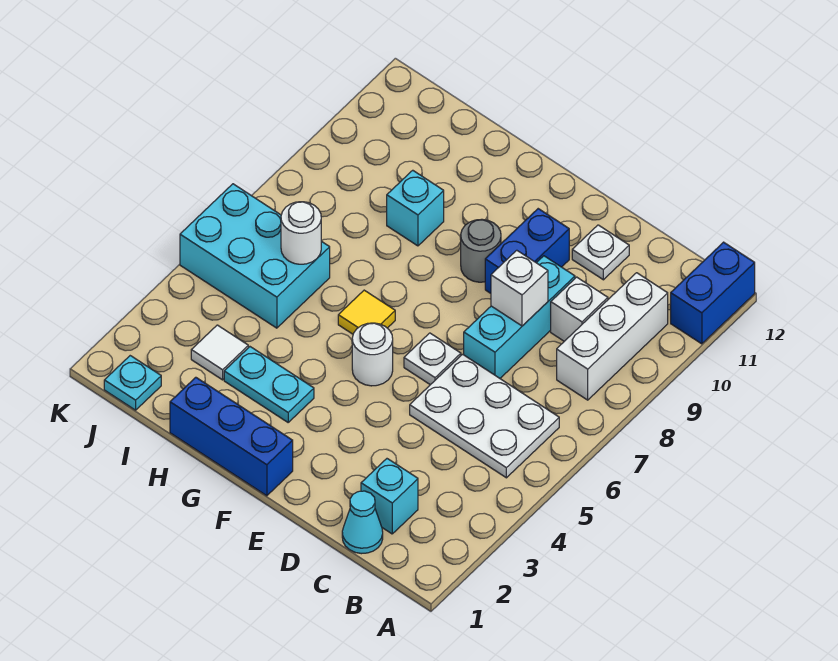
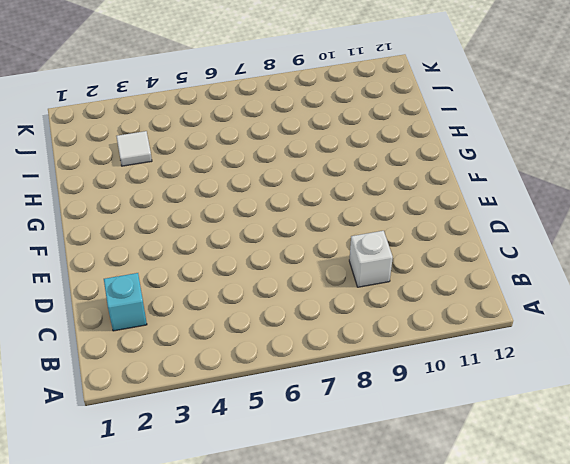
none -> blue 1x2 brick [671,242,755,344]
none -> white 2x3 plate [410,354,559,478]
none -> white 1x3 brick [557,273,668,400]

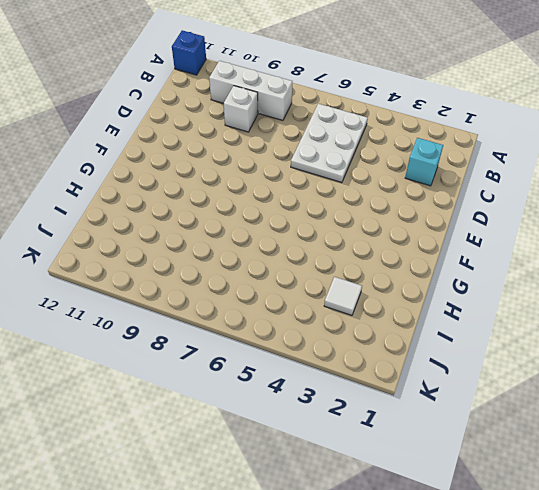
blue 1x1 brick [172,30,206,75] -> blue 1x2 brick [671,242,755,344]
none -> cyan 1x1 cone [342,491,383,554]
none -> cyan 1x3 brick [464,256,575,378]
none -> white 1x1 plate [572,225,629,280]

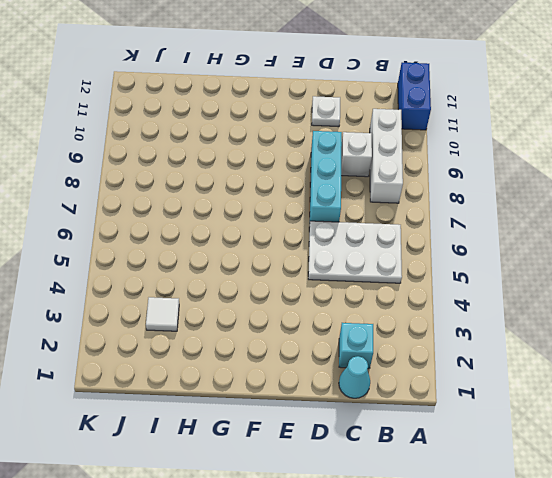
none -> white 1x1 plate [404,333,461,385]
none -> blue 1x2 brick [485,209,569,293]
none -> blue 1x3 brick [170,377,293,496]

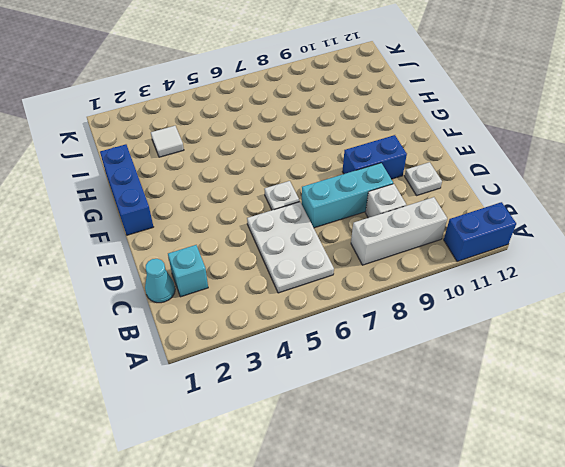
none -> white 1x1 round brick [352,323,393,386]
none -> grey 1x1 round brick [461,219,501,282]
none -> cyan 1x2 plate [224,347,314,422]

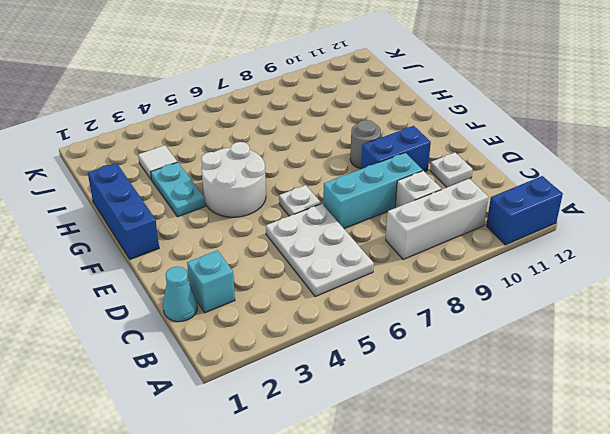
white 2x2 round brick [201,142,266,217] -> white 1x1 round brick [352,323,393,386]
none -> yellow 1x1 tile [338,290,395,334]
none -> cyan 1x1 brick [387,170,444,246]
none -> cyan 2x3 brick [180,184,330,328]

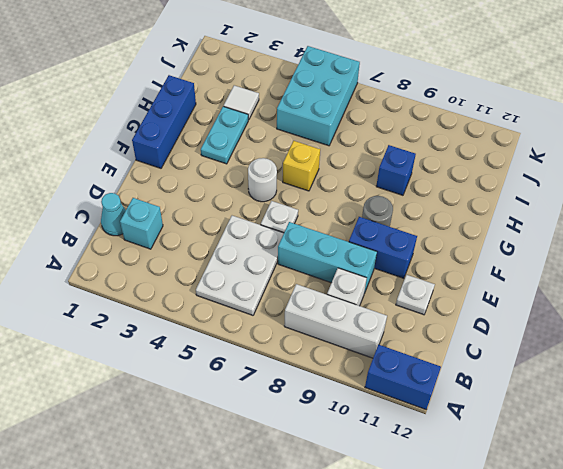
yellow 1x1 brick [283,141,320,191] -> yellow 1x1 tile [338,290,395,334]
blue 1x1 brick [376,145,416,195] -> cyan 1x1 brick [387,170,444,246]
none -> cyan 1x1 plate [104,356,161,410]
none -> white 1x1 brick [491,250,548,326]
none -> white 1x1 round brick [281,202,321,264]

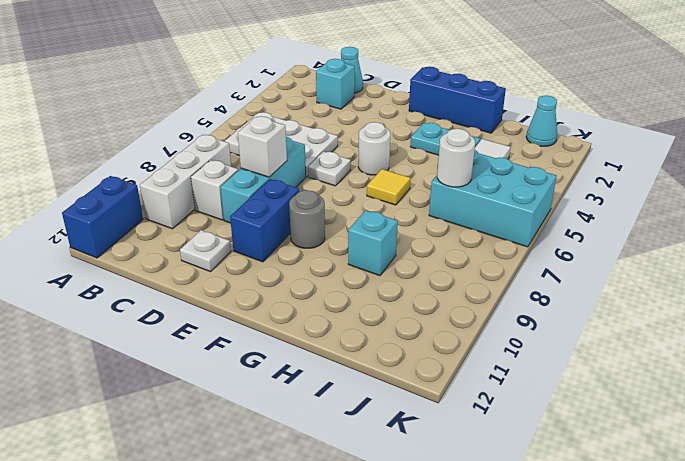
cyan 1x1 cone [526,96,557,146] -> cyan 1x1 plate [104,356,161,410]

